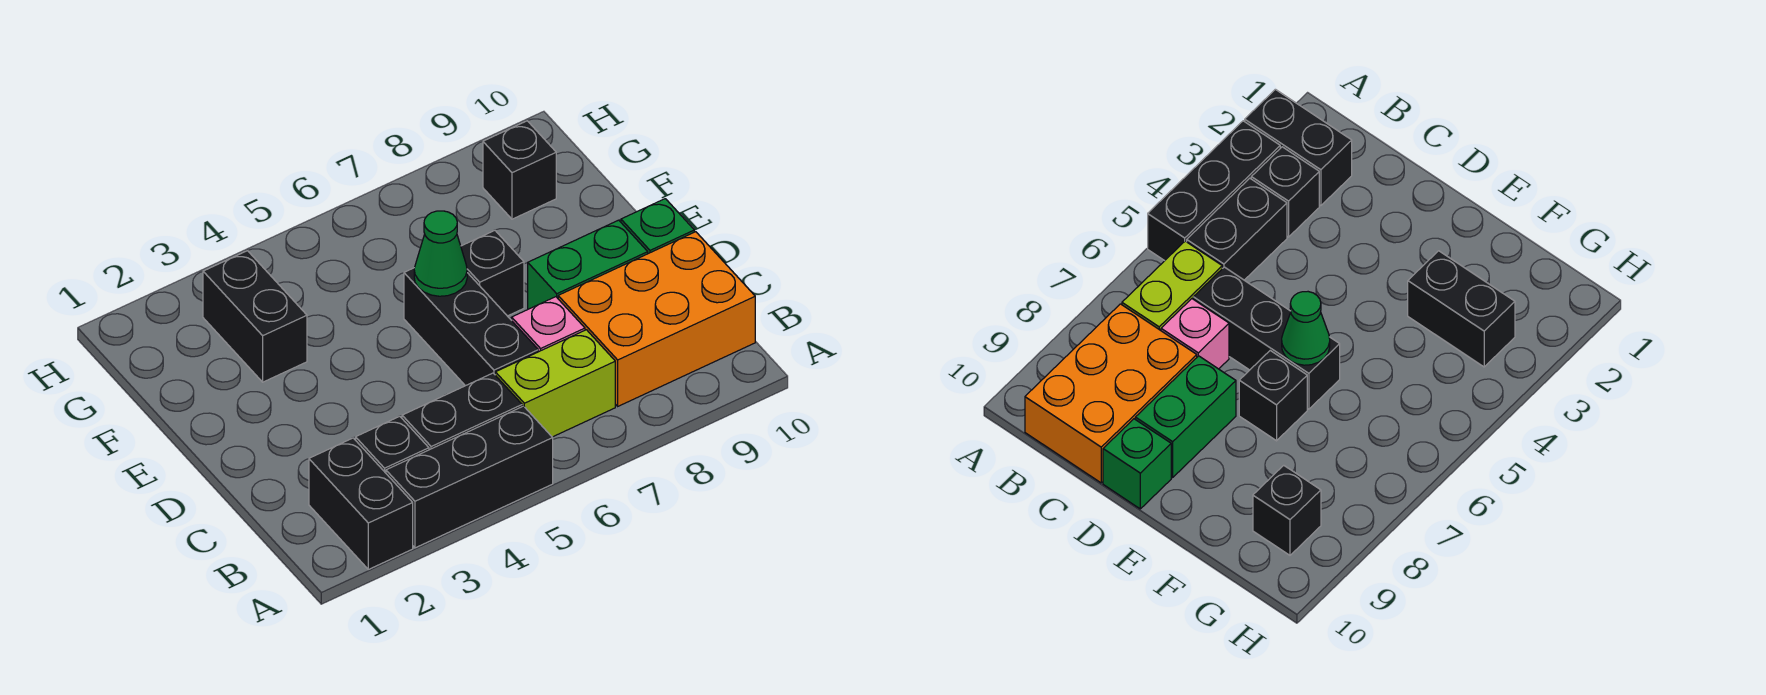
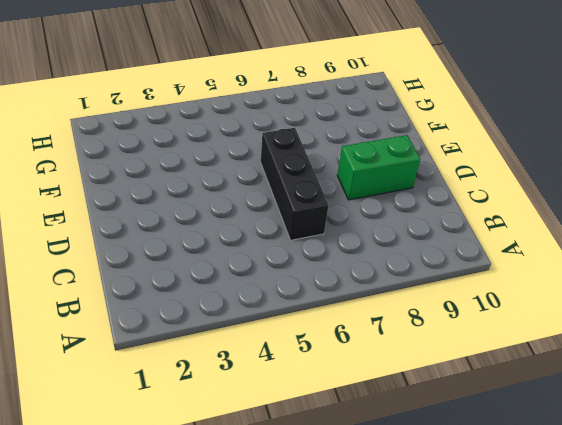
none -> black 1x2 brick [309,438,413,569]
none -> black 1x3 brick [386,406,553,548]
none -> black 1x1 brick [356,416,429,473]

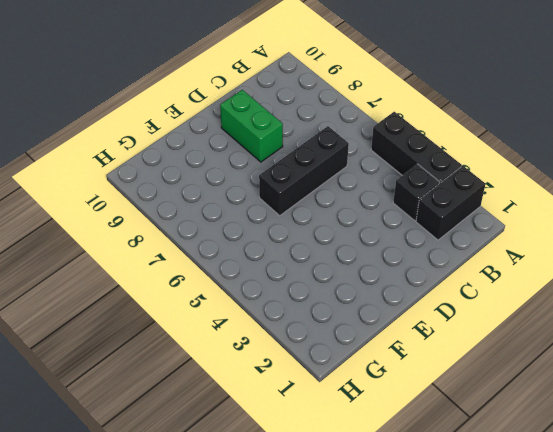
none -> black 1x2 brick [402,373,522,450]
none -> lime 1x2 brick [495,330,615,437]
none -> orange 2x3 brick [558,232,755,406]

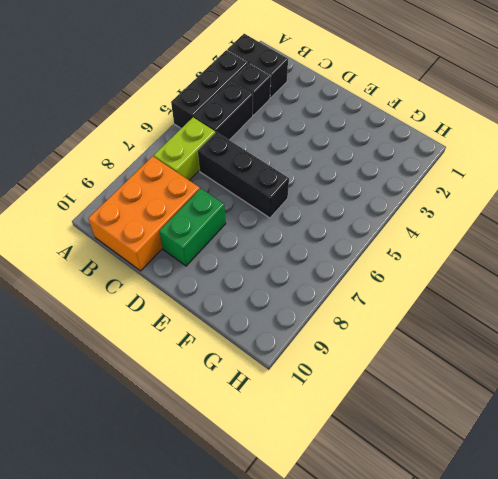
none -> pink 1x1 brick [512,297,585,352]
none -> green 1x1 brick [621,199,694,254]
none -> black 1x1 brick [461,230,524,316]

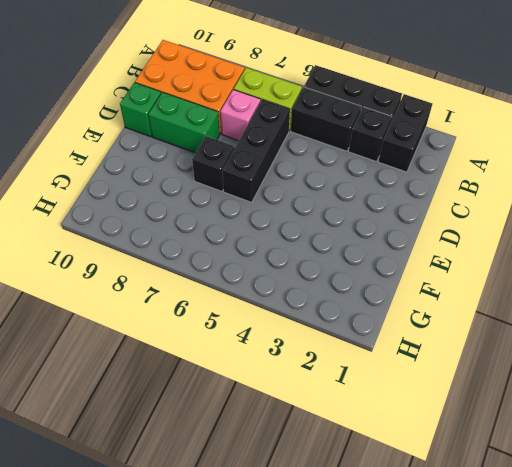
none -> black 1x2 brick [203,251,307,382]
none -> black 1x1 brick [483,121,556,219]
none -> green 1x1 cone [414,211,467,296]

